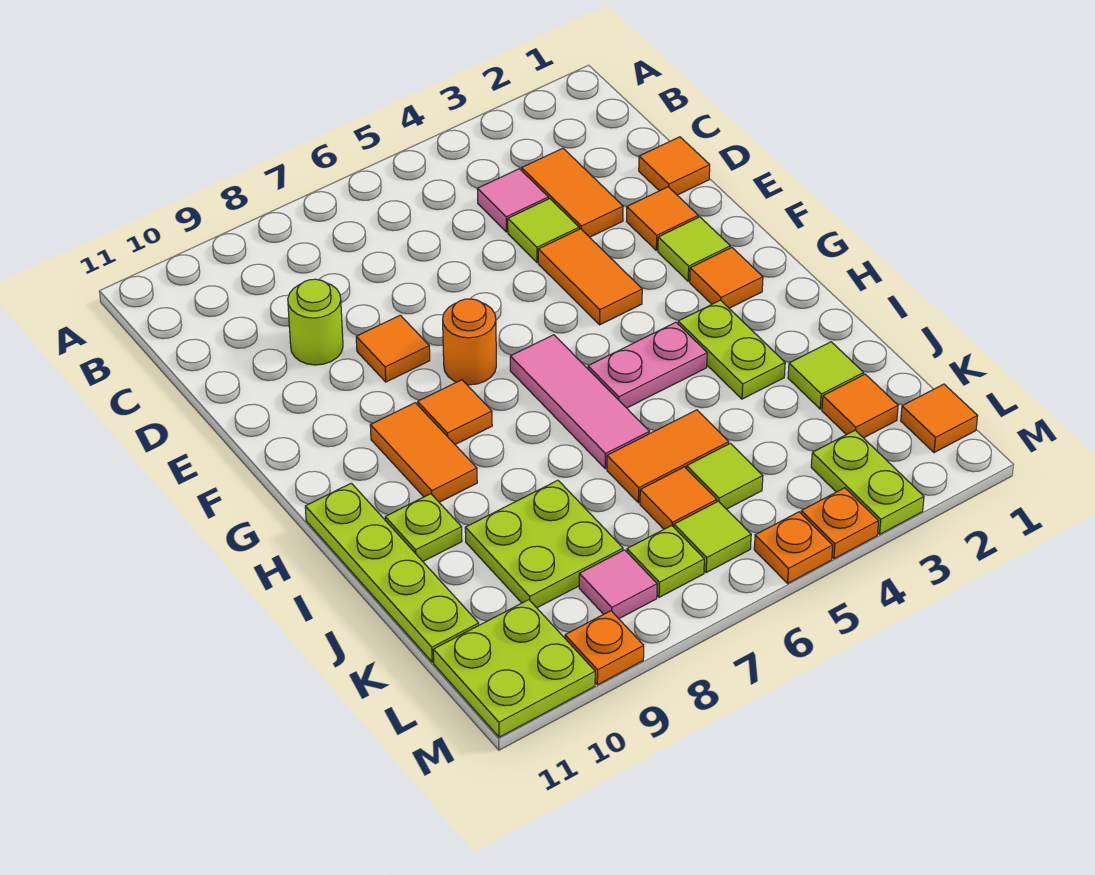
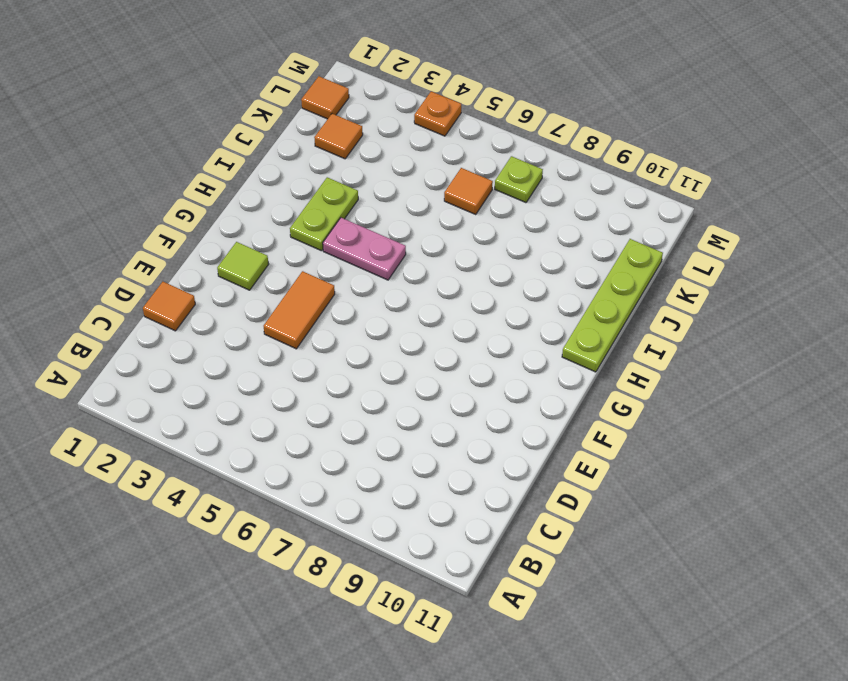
none -> orange 1x2 tile [522,148,623,237]
none -> pink 1x1 tile [477,169,548,232]
none -> lime 1x1 tile [508,199,579,262]
none -> lime 1x1 round brick [288,279,343,365]

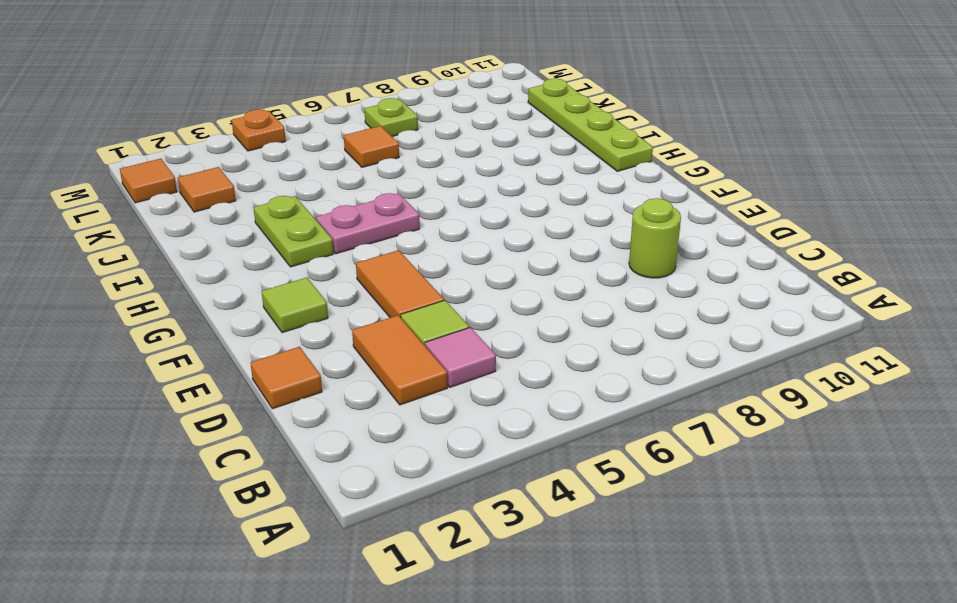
none -> orange 1x1 tile [627,187,698,250]
none -> orange 1x1 tile [356,315,430,382]
none -> orange 1x1 round brick [443,299,496,385]
none -> orange 1x1 tile [690,248,763,308]

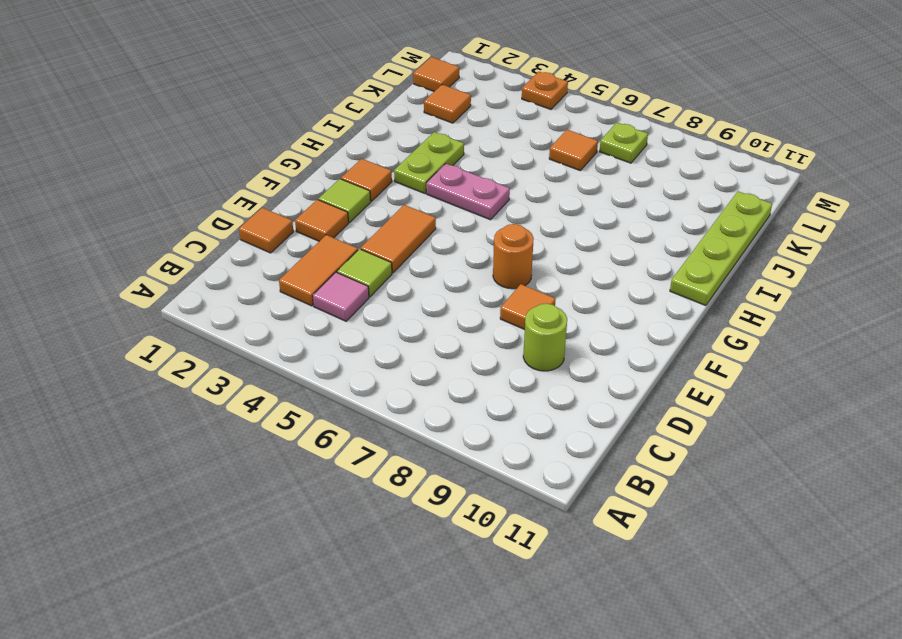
none -> pink 1x3 tile [510,335,649,469]
none -> orange 1x1 tile [418,380,492,444]
none -> orange 1x2 tile [370,403,477,502]
none -> lime 1x1 plate [385,494,462,561]

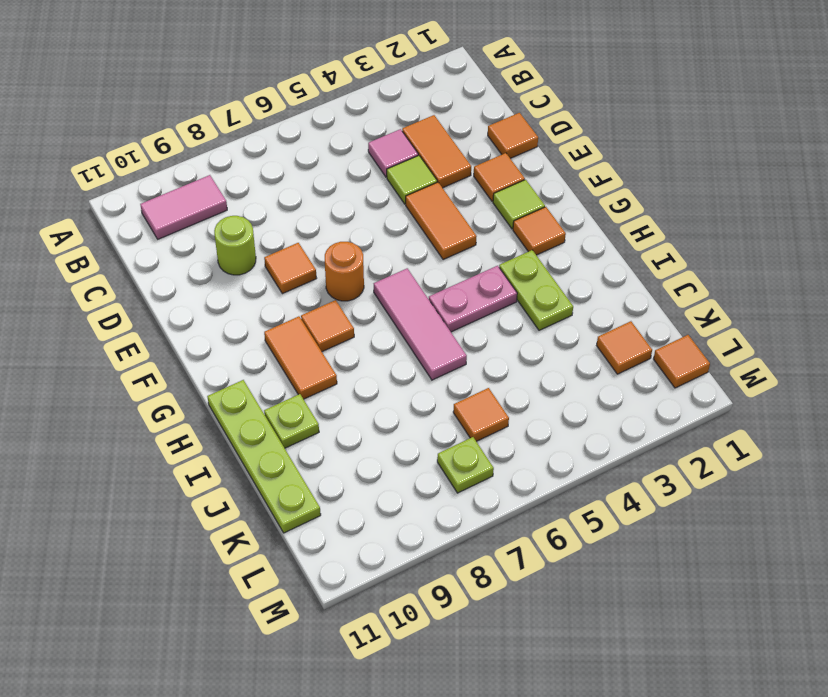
pink 1x2 tile [140,175,227,239] -> none
none -> lime 1x1 tile [788,342,864,409]
none -> orange 1x2 tile [607,410,729,503]
none -> lime 2x2 plate [465,480,623,608]
none -> lime 1x1 tile [687,443,763,509]

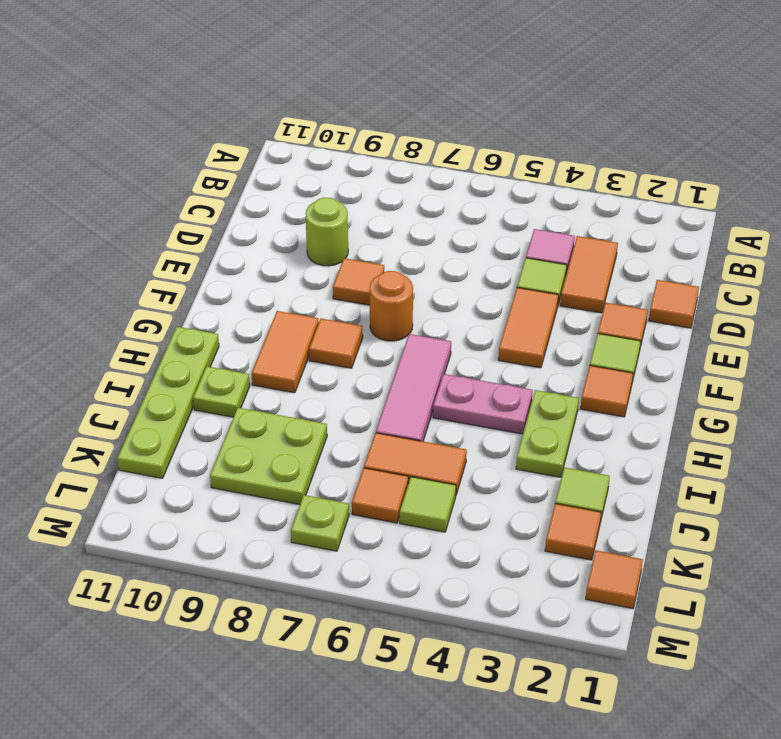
none -> lime 1x2 plate [811,430,924,534]
none -> lime 1x1 tile [674,501,751,573]
none -> pink 1x1 tile [579,550,657,619]
none -> lime 2x2 plate [433,600,595,737]

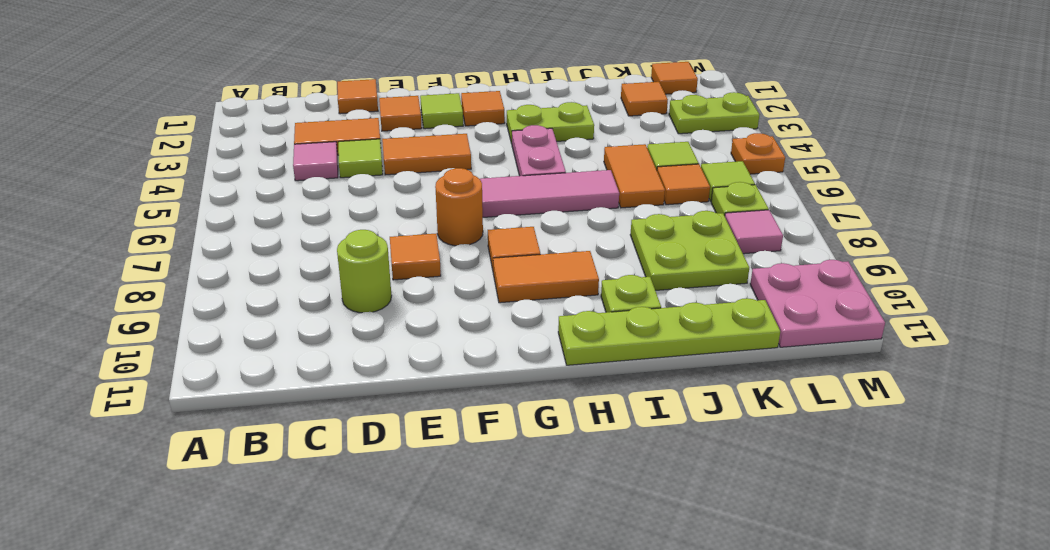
pink 2x2 plate [750,260,885,347] -> lime 2x2 plate [433,600,595,737]
none -> lime 1x1 tile [788,342,864,409]
none -> orange 1x1 plate [801,488,879,559]
none -> orange 1x1 plate [565,611,644,685]

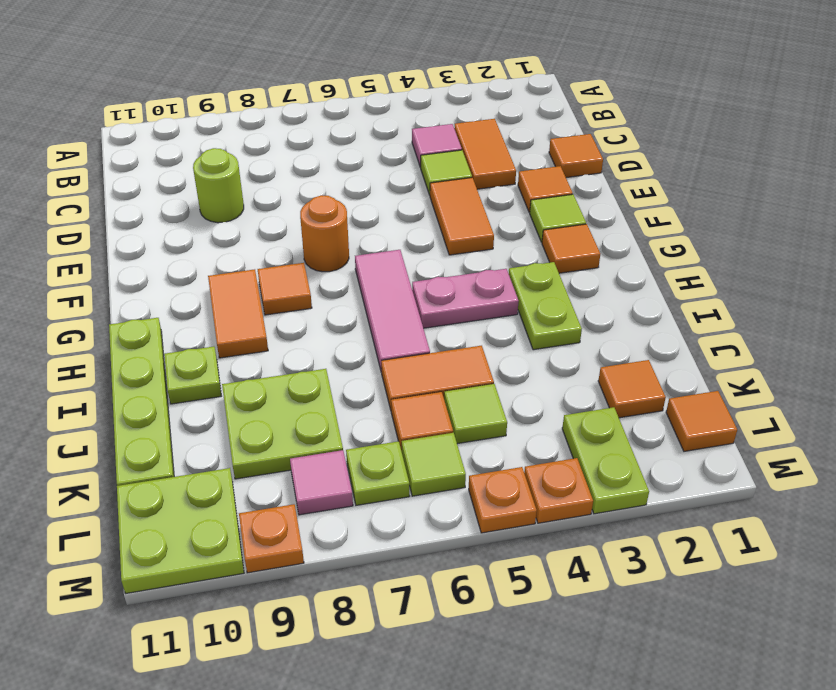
none -> orange 1x1 tile [356,315,430,382]
none -> lime 1x1 tile [788,342,864,409]

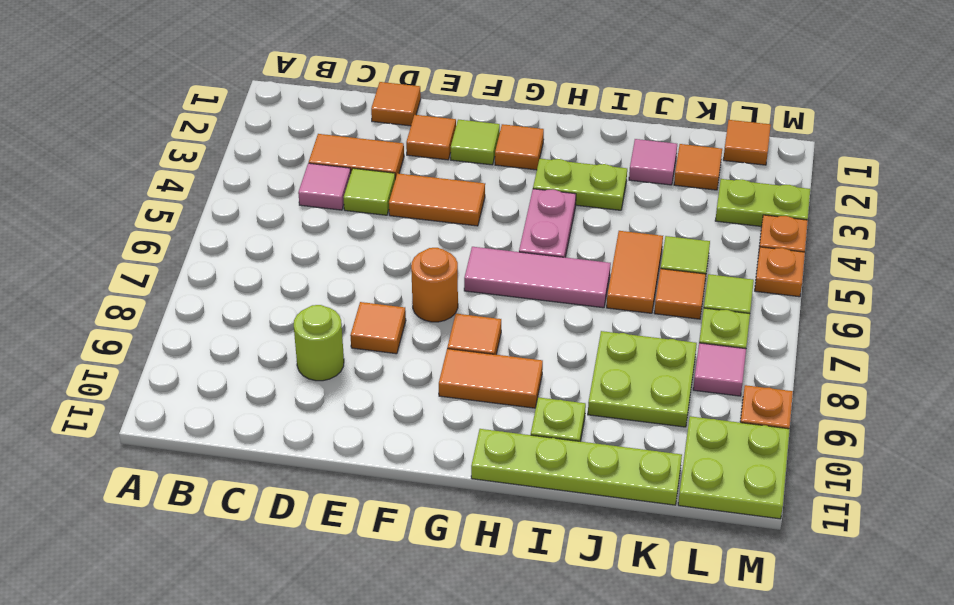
pink 1x1 tile [629,139,677,185] -> lime 1x1 tile [788,342,864,409]

